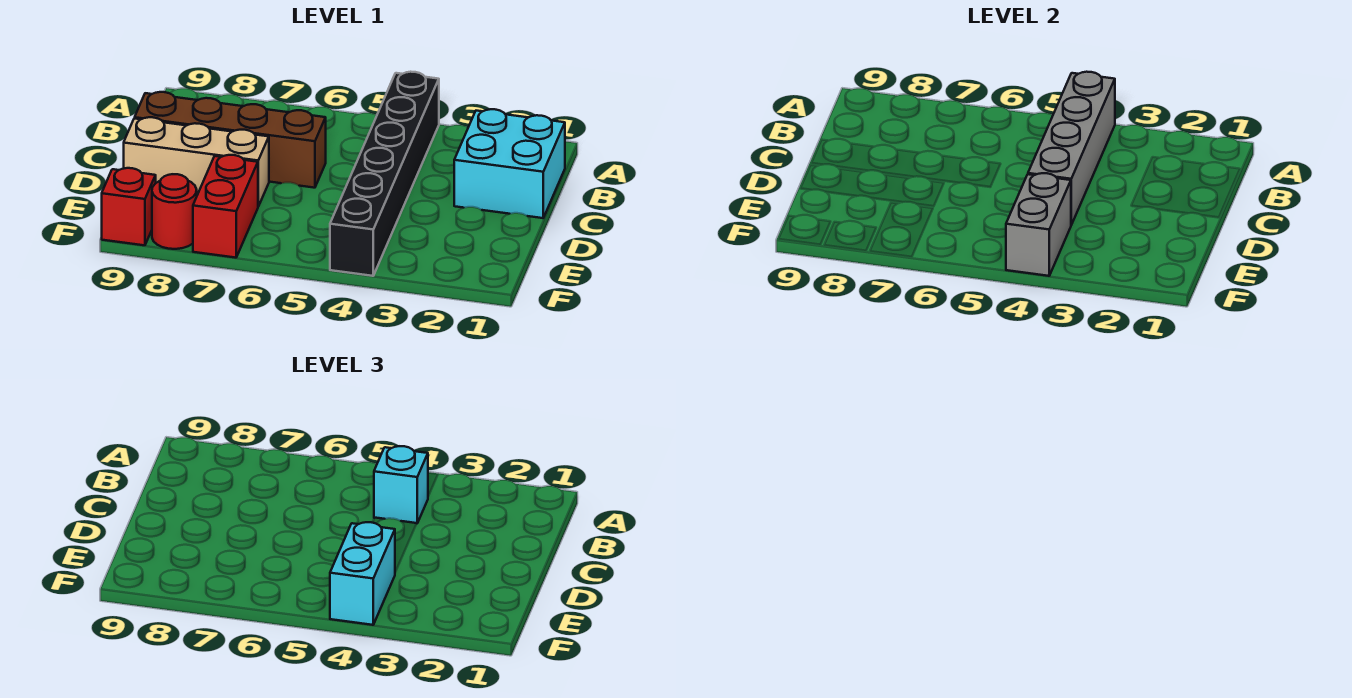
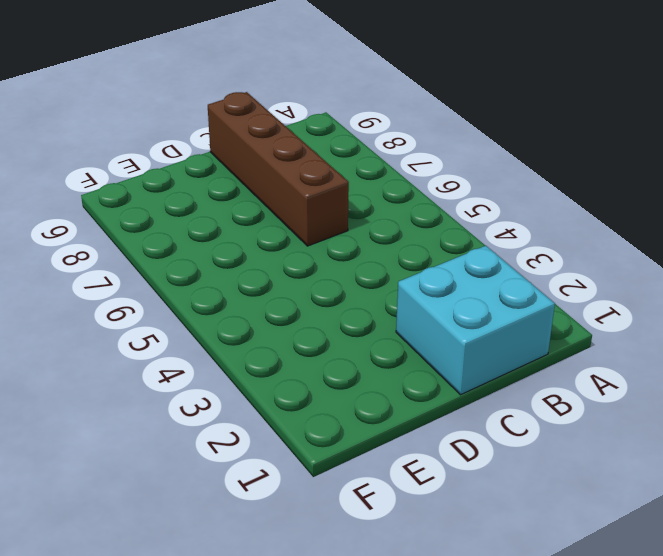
none -> black 1x6 brick [330,72,439,276]
none -> tan 1x3 brick [124,117,269,206]

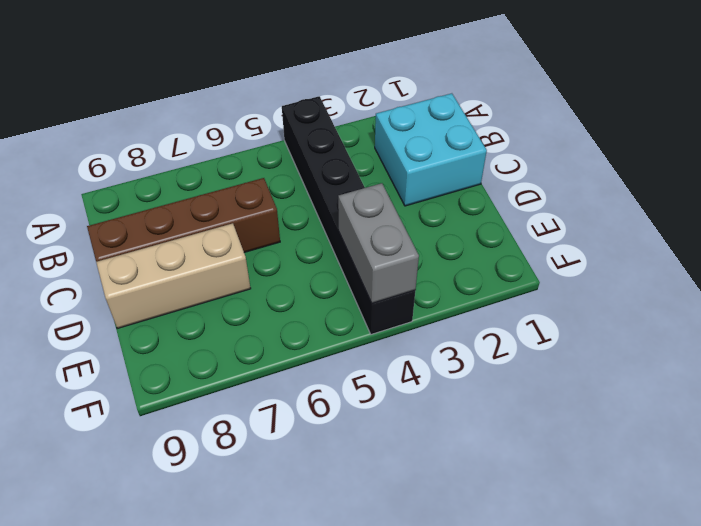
none -> red 1x2 brick [193,155,258,258]
none -> red 1x1 round brick [152,174,197,249]

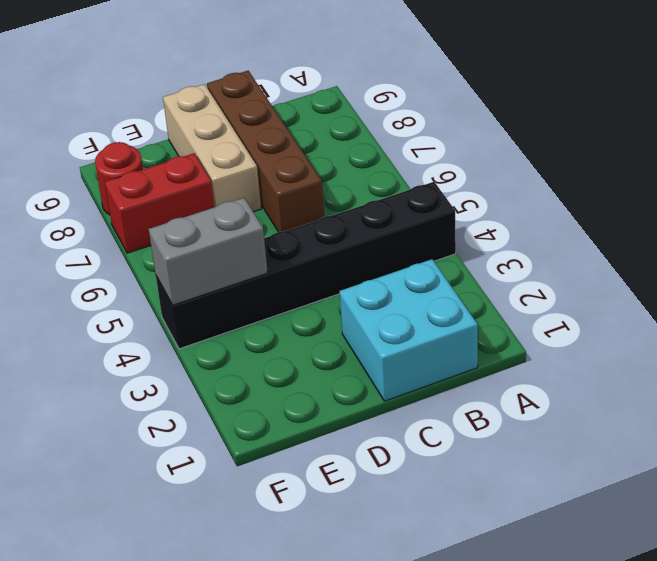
none -> red 1x1 brick [102,168,156,245]
none -> grey 1x4 brick [1028,72,1115,225]

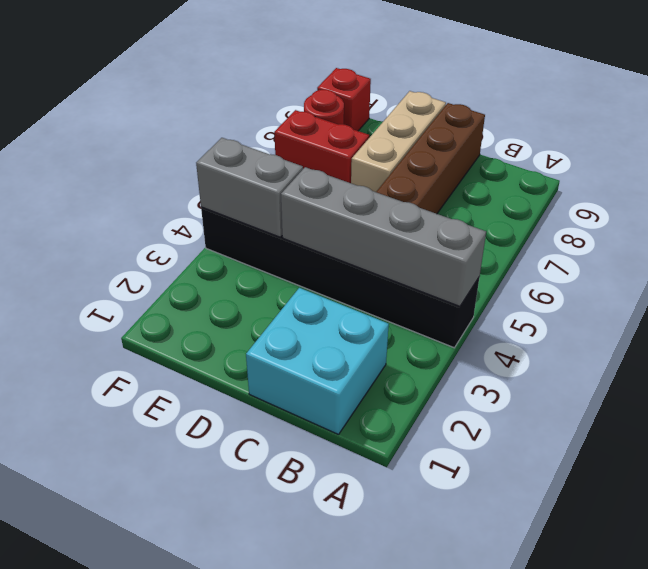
none -> cyan 1x1 brick [374,446,428,523]
none -> cyan 1x2 brick [330,522,395,625]

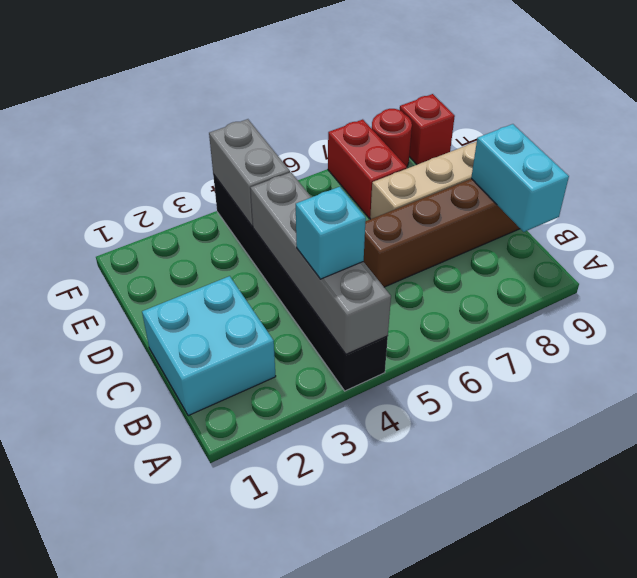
cyan 1x2 brick [471,124,569,232] -> cyan 1x2 brick moved to [330,522,395,625]

